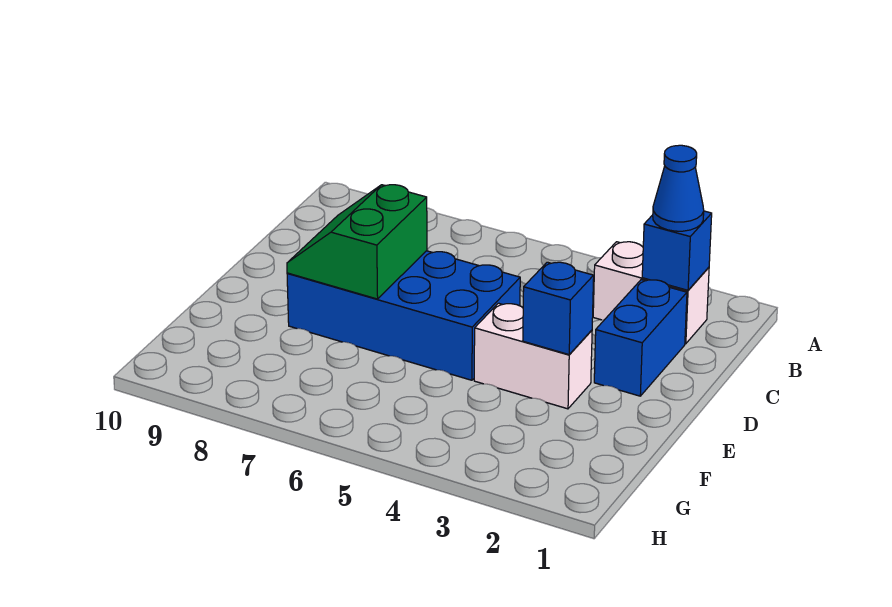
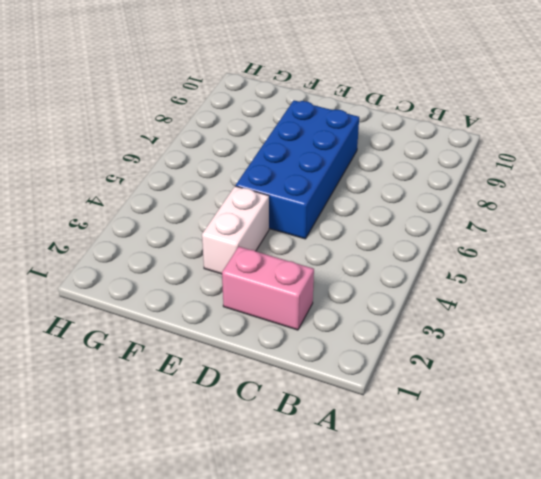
pink 1x2 brick [222,247,314,330] -> blue 1x2 brick [594,280,687,396]
none -> white 1x2 brick [593,242,709,344]
none -> blue 1x1 brick [642,211,712,290]

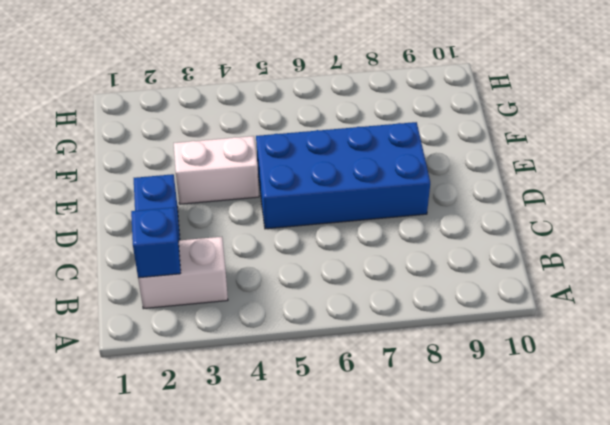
none -> green 2x2 slope [287,185,427,299]
none -> blue 1x1 brick [523,262,594,355]

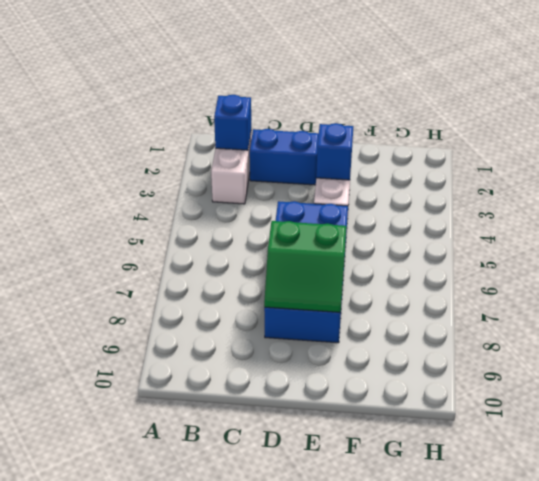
none -> blue 1x1 cone [653,145,704,231]

